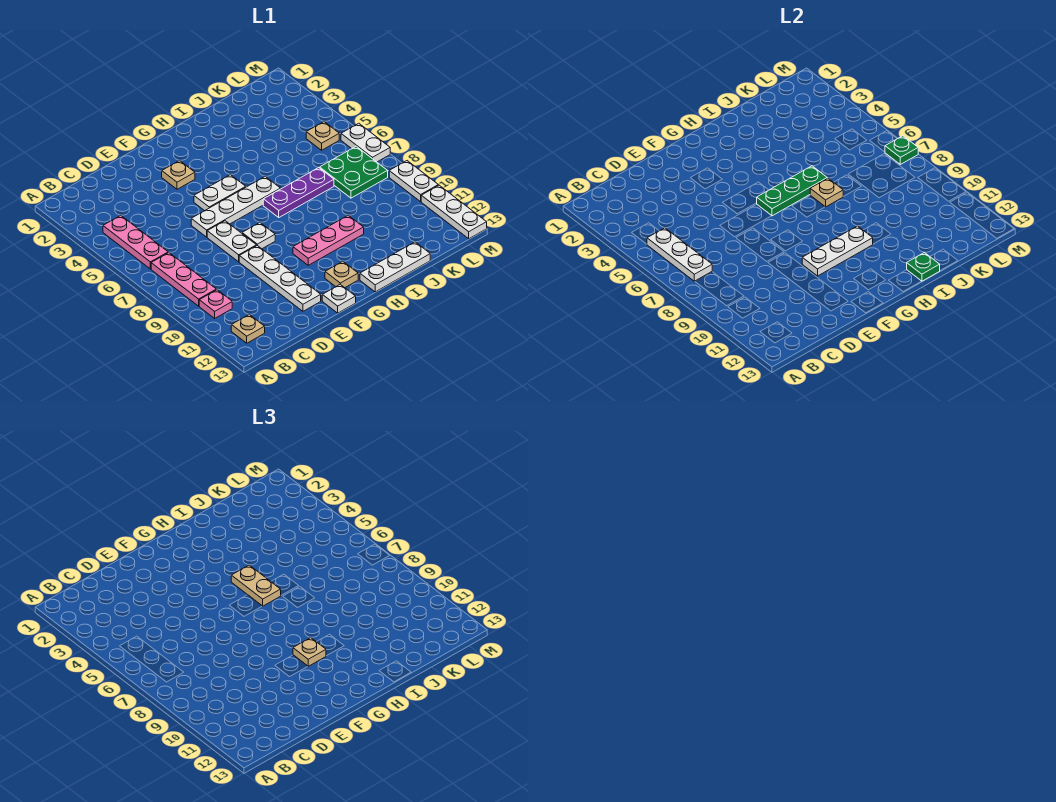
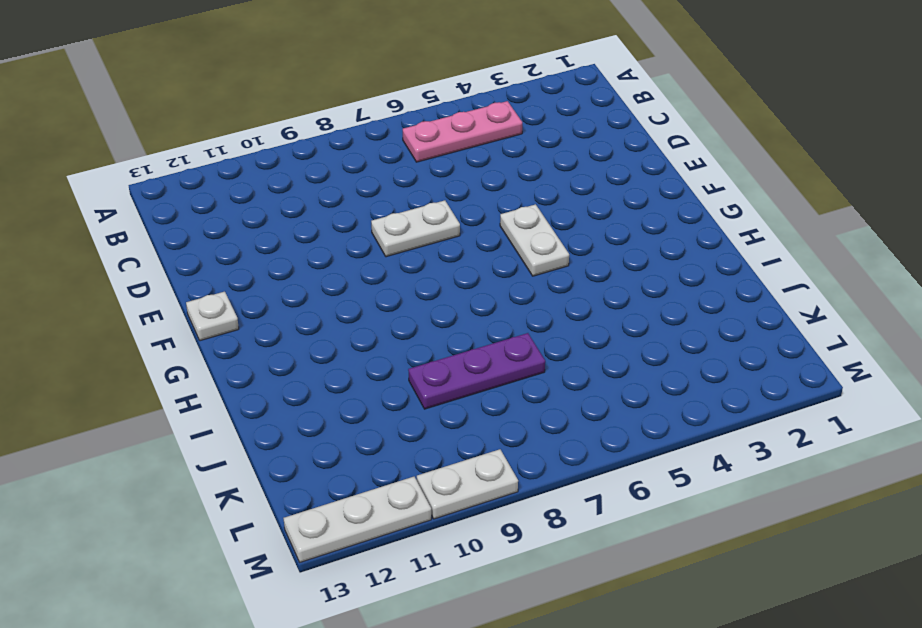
purple 1x3 plate [408,333,545,409] -> purple 1x3 plate turned to [263,168,334,217]
none -> pink 1x3 plate [151,253,216,306]
none -> pink 1x1 plate [199,290,232,318]
none -> tan 1x1 plate [231,314,265,343]

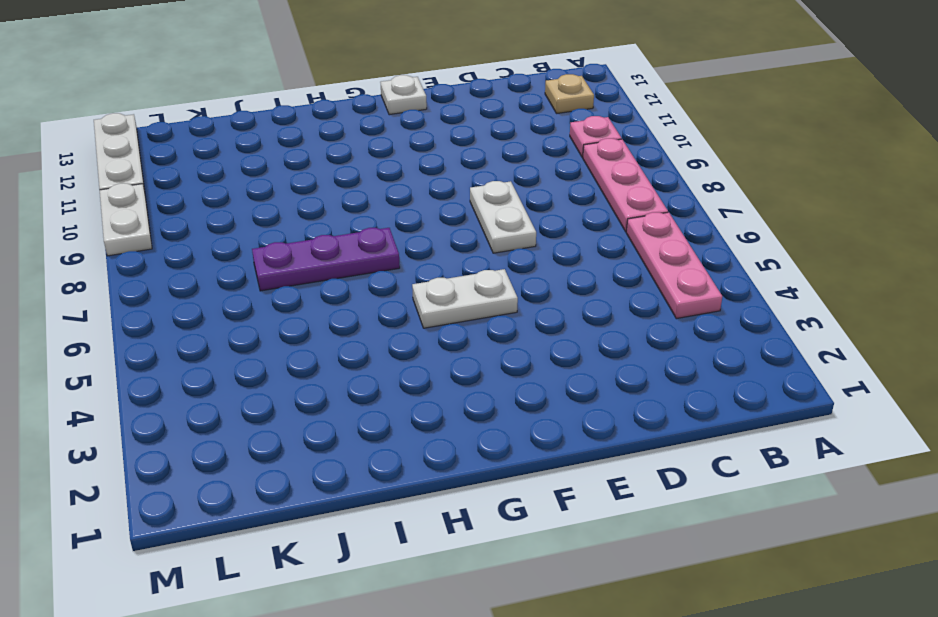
none -> white 1x4 plate [191,177,281,237]
none -> white 1x4 plate [239,246,321,311]
none -> tan 1x1 plate [162,161,195,189]

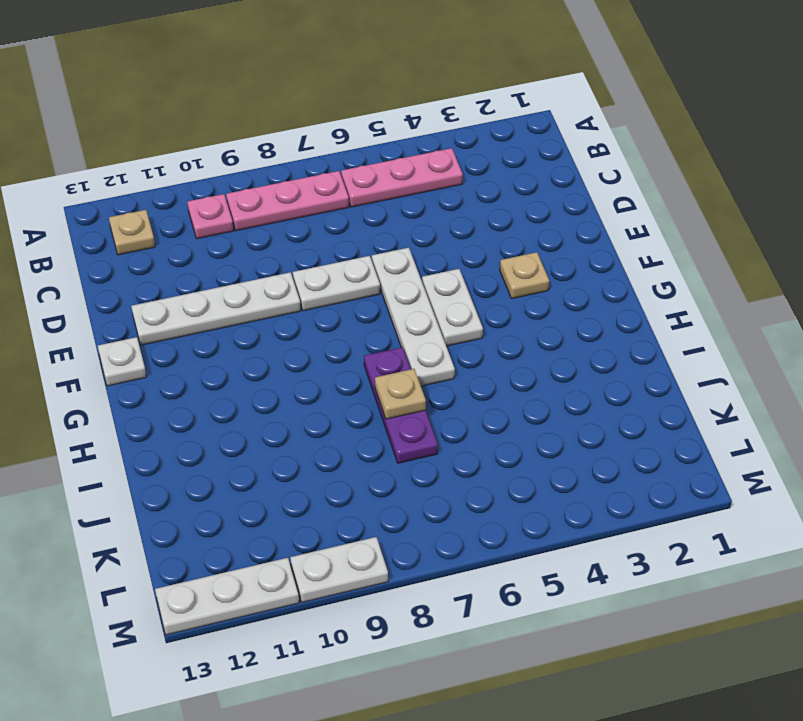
none -> white 1x1 plate [242,223,275,249]
none -> pink 1x3 plate [293,215,364,265]
none -> tan 1x1 plate [325,262,358,288]

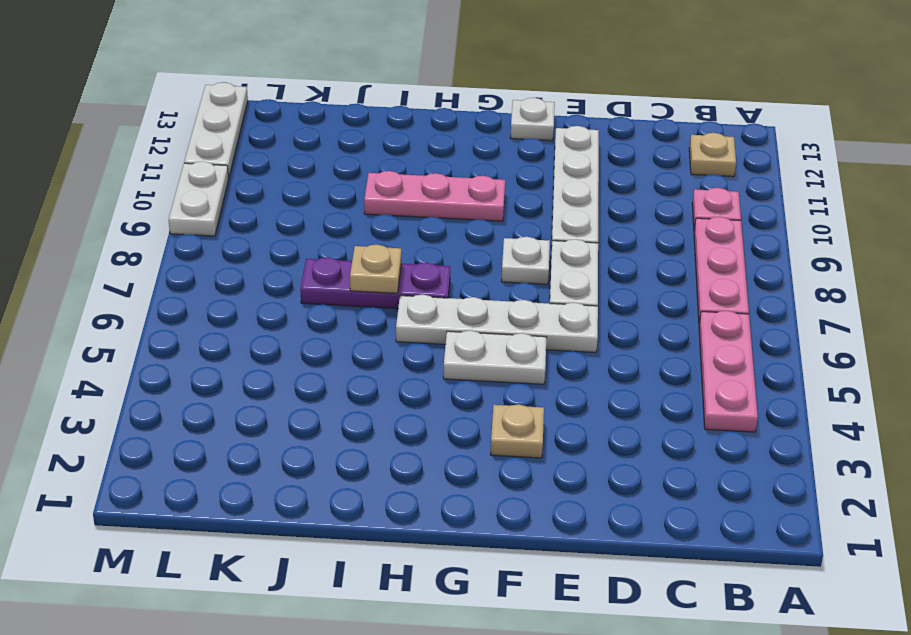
none -> tan 1x1 plate [325,262,358,288]
none -> white 1x3 plate [360,242,430,292]
none -> green 2x2 plate [320,146,388,198]

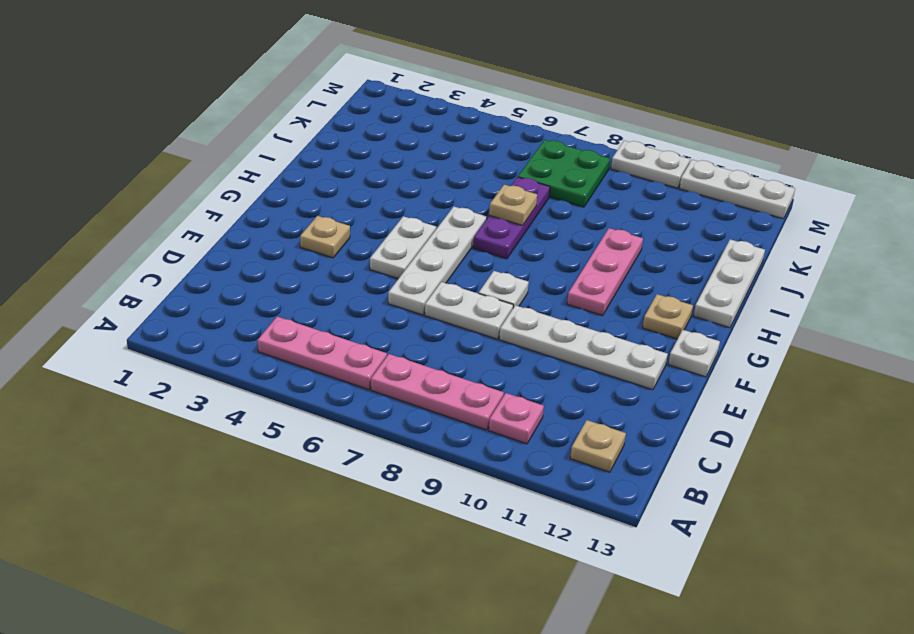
none -> tan 1x1 plate [306,122,339,150]
none -> white 1x2 plate [341,123,390,162]
none -> white 1x3 plate [647,228,712,281]

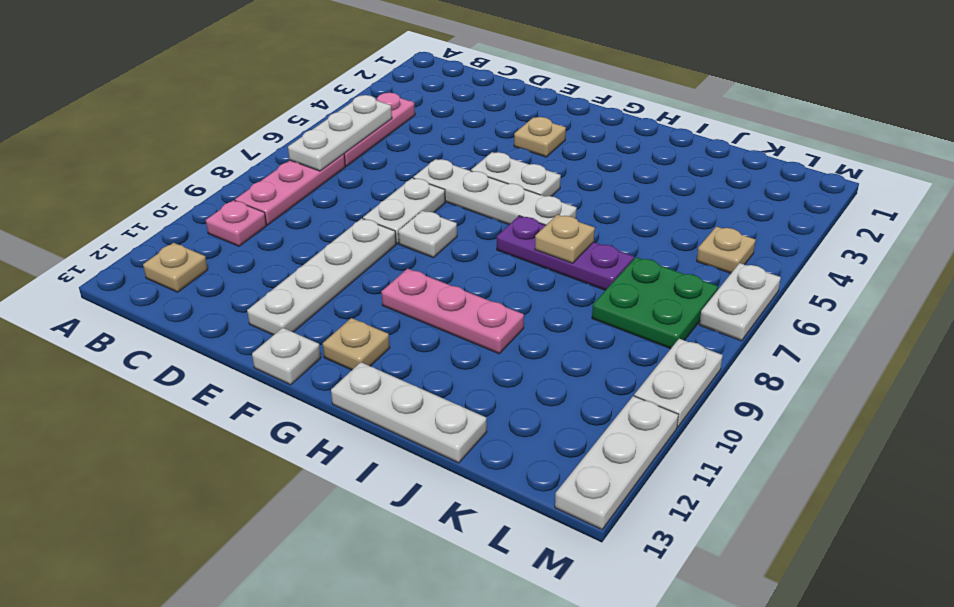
none -> white 1x3 plate [802,226,873,276]
none -> green 1x3 plate [757,166,827,216]
none -> green 1x1 plate [907,252,940,281]

